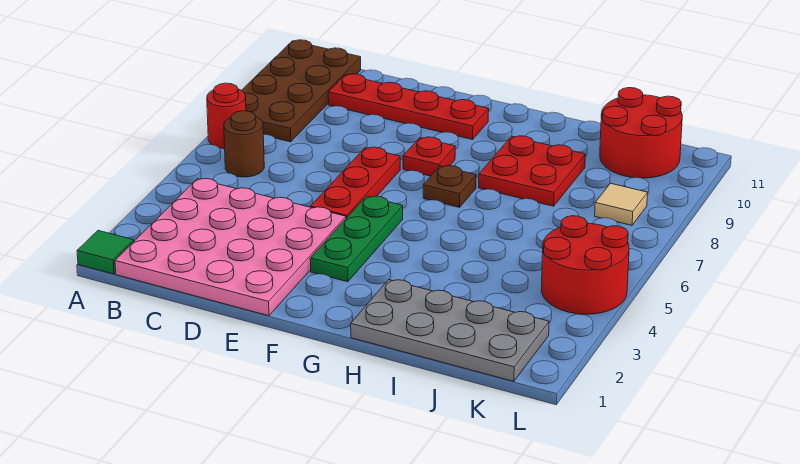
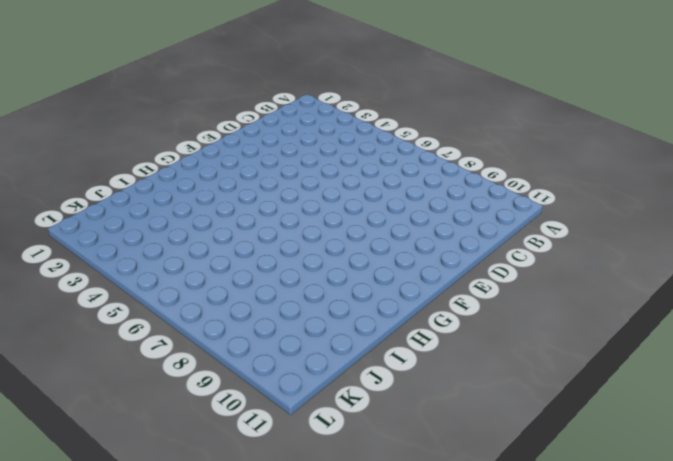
none -> green 1x1 tile [77,230,134,274]
none -> red 1x1 round brick [207,83,246,149]
none -> brown 2x4 plate [241,40,361,142]

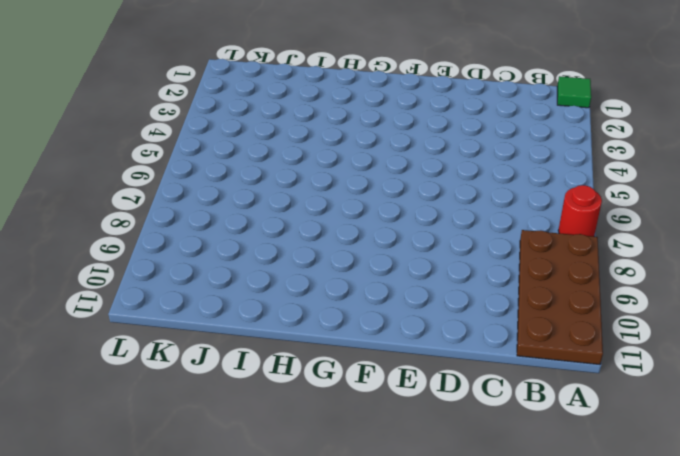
none -> pink 4x4 plate [115,178,346,316]
none -> brown 1x1 round brick [224,111,264,177]
none -> red 1x4 plate [328,74,489,140]

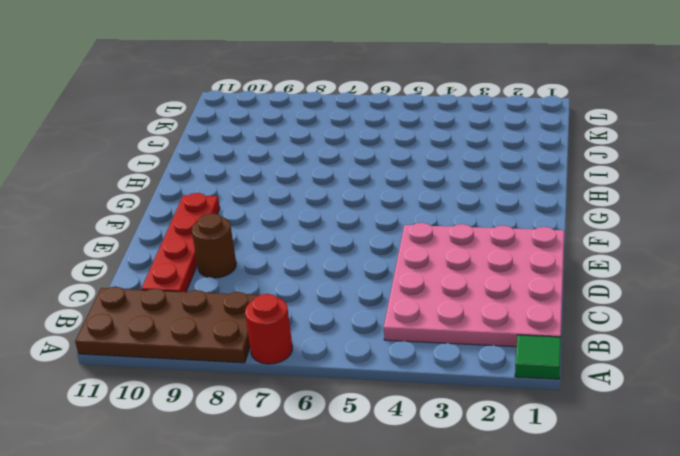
brown 1x1 round brick [192,213,236,278] -> brown 1x1 round brick moved to [224,111,264,177]
none -> red 1x3 plate [310,147,400,218]
none -> green 1x3 plate [310,196,403,282]
none -> red 1x1 plate [403,137,455,176]

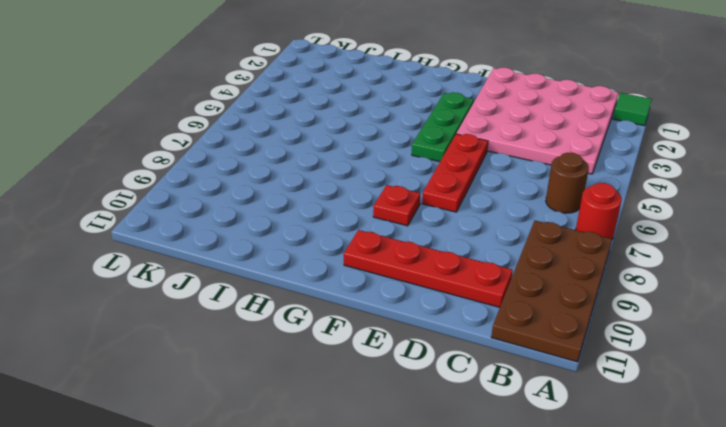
none -> brown 1x1 plate [423,166,476,207]
none -> grey 2x4 plate [351,280,549,381]
none -> red 2x2 plate [479,136,585,206]

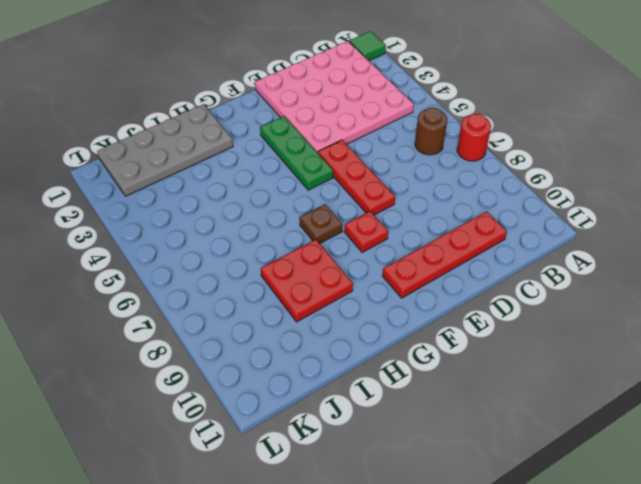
none -> brown 2x4 plate [241,40,361,142]
none -> red 2x2 round brick [600,88,682,178]
none -> red 2x2 round brick [541,216,629,314]

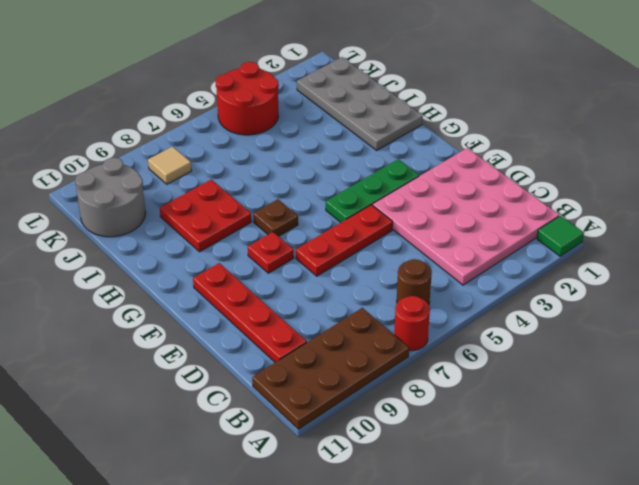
grey 2x2 round brick [75,158,145,237] -> red 2x2 round brick [600,88,682,178]

